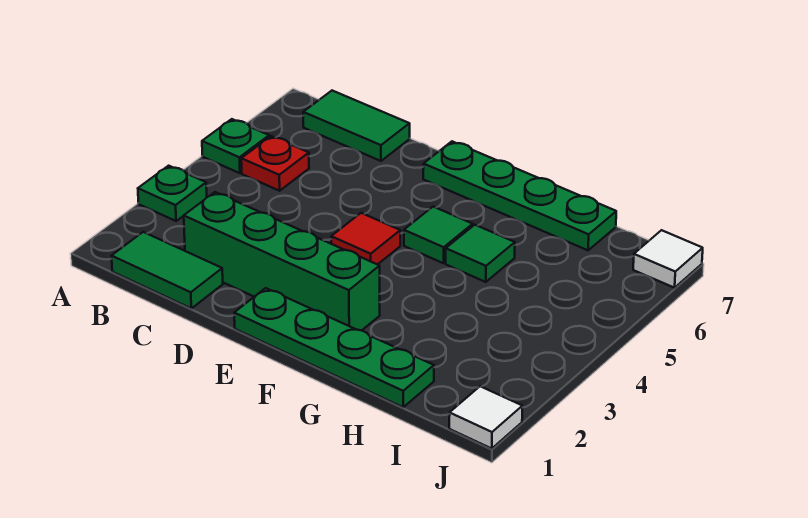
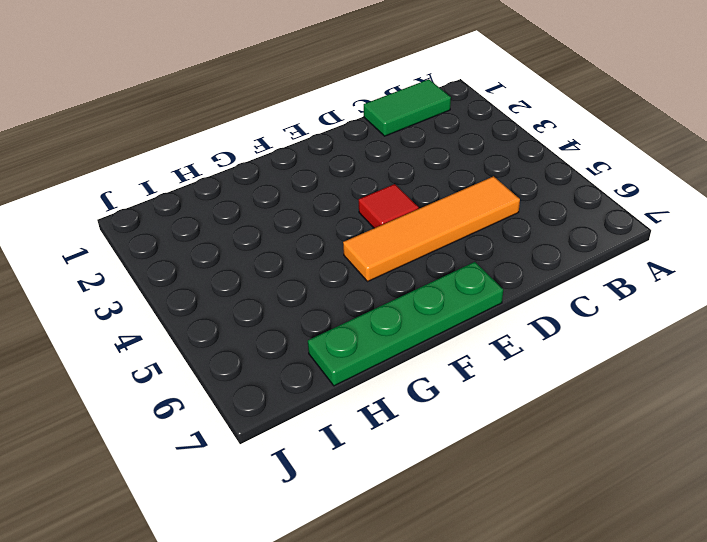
orange 1x4 tile [343,176,520,282] -> green 1x1 tile [404,207,473,263]
none -> green 1x1 plate [138,166,207,221]
none -> green 1x1 plate [202,119,269,173]
none -> red 1x1 plate [241,136,309,191]

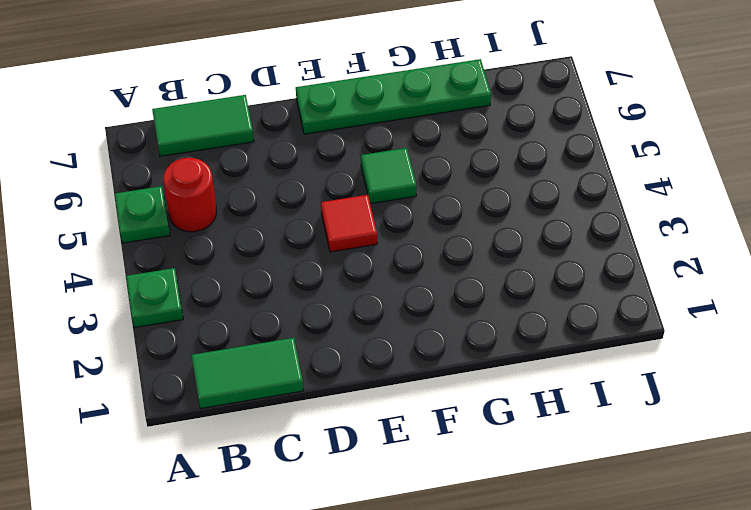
red 1x1 round brick [163,158,216,232] -> red 1x1 plate [241,136,309,191]
none -> green 1x4 brick [184,192,380,330]
none -> green 1x4 plate [234,288,434,407]
none -> green 1x1 tile [446,225,515,282]

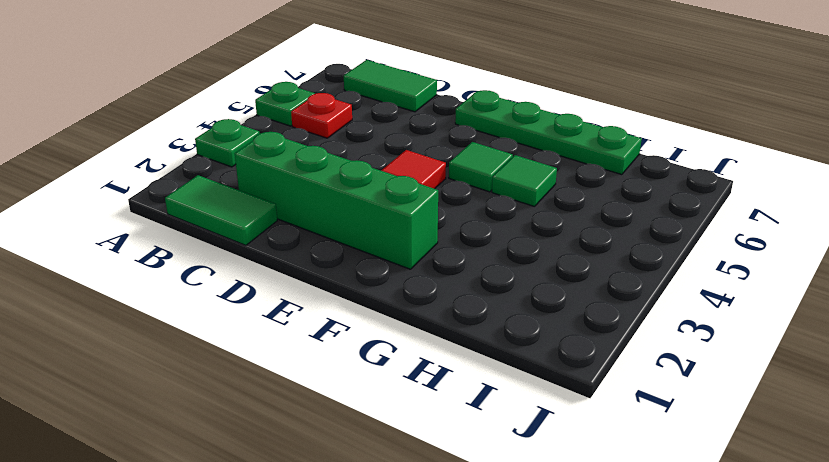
none -> green 1x4 plate [234,288,434,407]
none -> white 1x1 tile [449,386,522,449]
none -> white 1x1 tile [633,230,703,288]

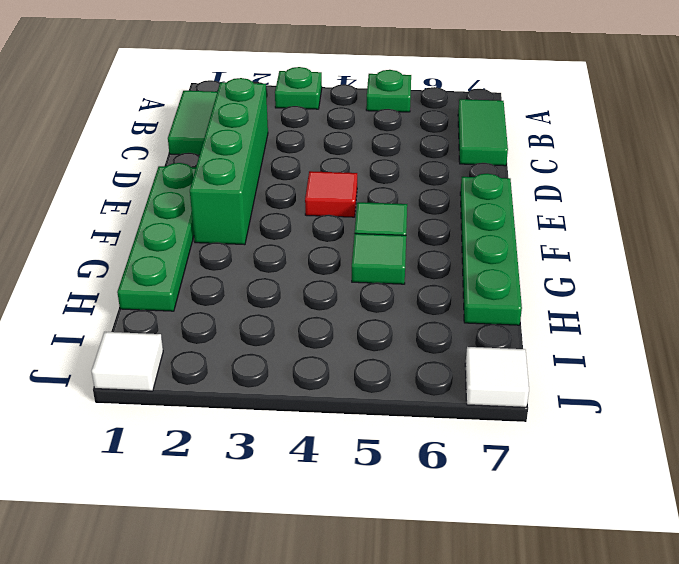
none -> red 1x1 plate [241,136,309,191]

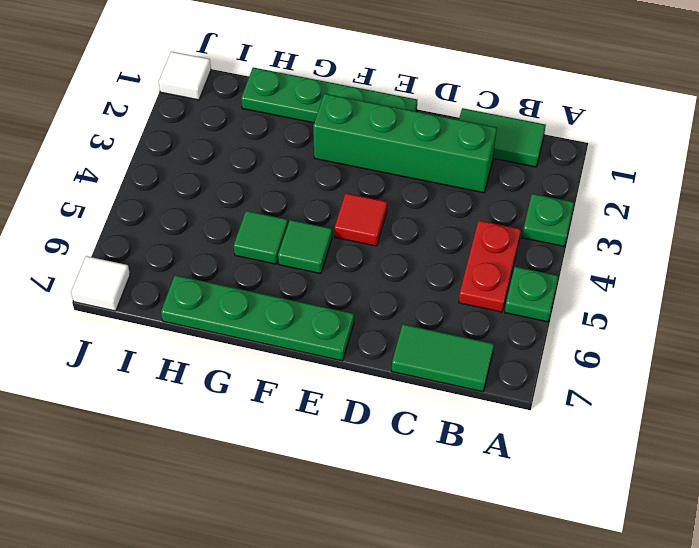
red 1x2 plate [459,221,521,312] -> red 1x1 plate [241,136,309,191]

